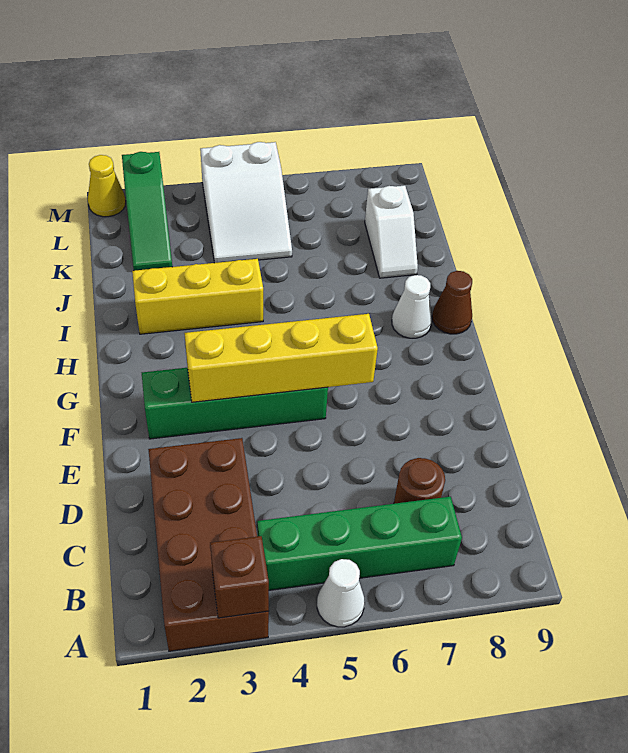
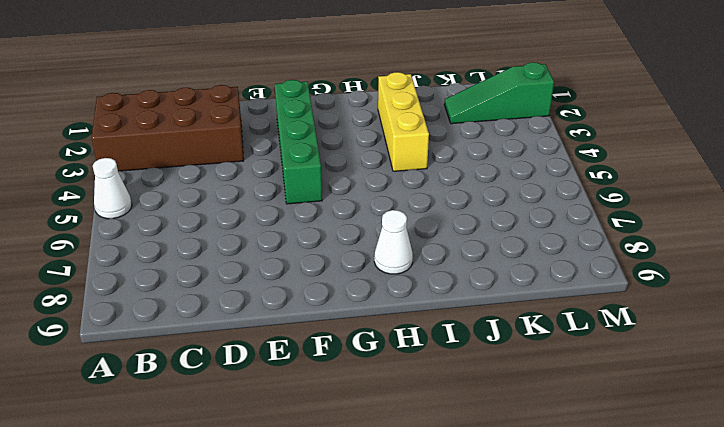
none -> green 1x4 brick [257,497,462,590]
none -> brown 1x1 round brick [394,458,445,504]
none -> brown 1x1 cone [432,271,472,334]

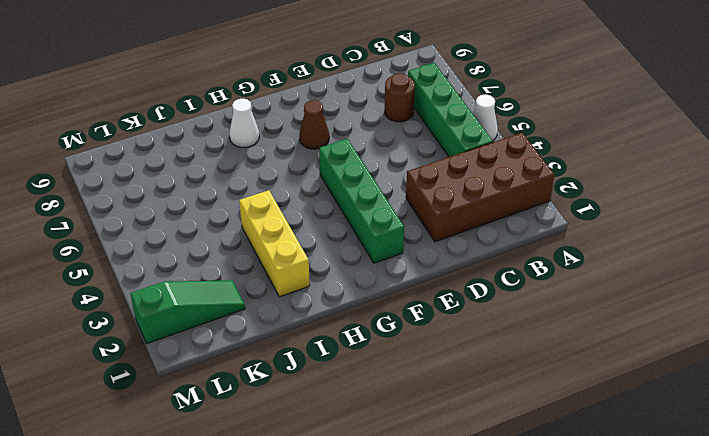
brown 1x1 cone [299,100,329,149] -> brown 1x1 cone moved to [432,271,472,334]
none -> white 1x2 slope [365,186,418,278]
none -> white 2x3 slope [200,142,292,263]
none -> yellow 1x1 cone [88,155,126,217]

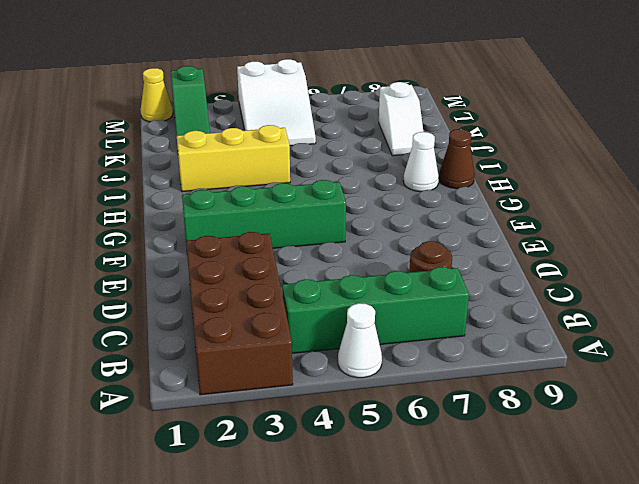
none -> brown 1x1 brick [210,536,269,618]
none -> yellow 1x4 brick [184,314,378,402]

